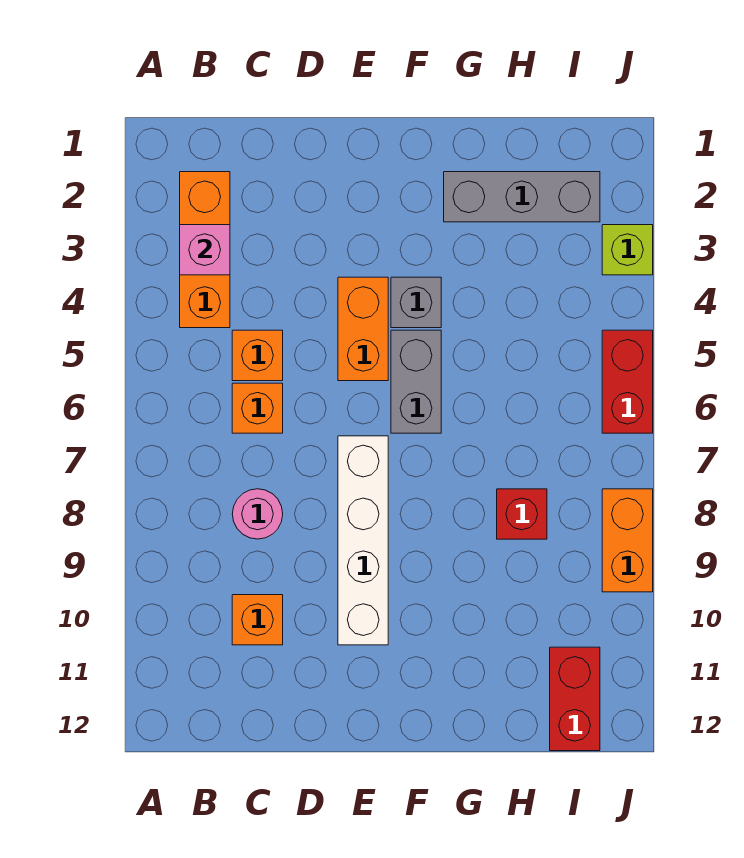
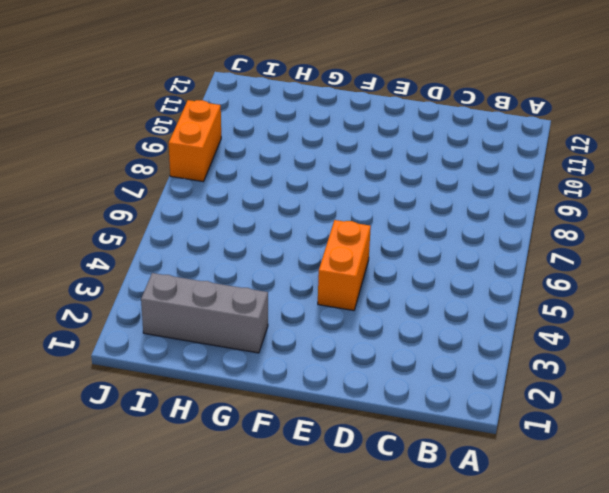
none -> orange 1x3 brick [180,172,230,328]
none -> orange 1x1 brick [232,330,283,381]
none -> orange 1x1 brick [232,383,283,433]

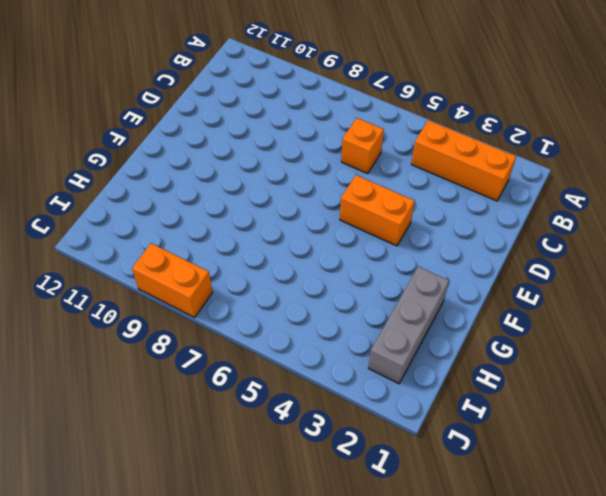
none -> orange 1x1 brick [232,330,283,381]
none -> pink 1x1 round brick [232,489,283,539]
none -> orange 1x1 brick [232,595,283,645]

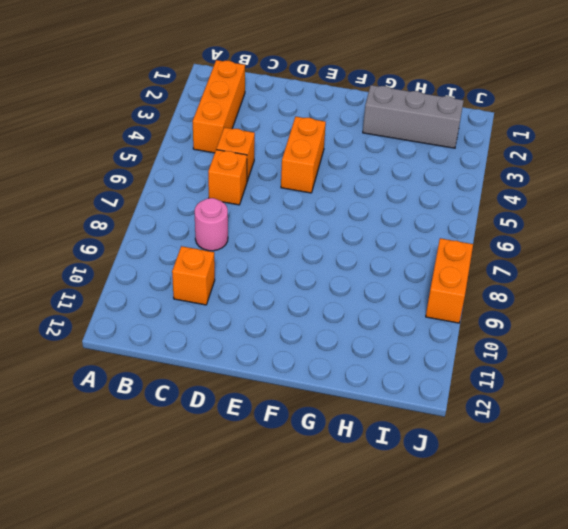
none -> white 1x4 brick [338,436,388,645]
none -> grey 1x1 brick [391,277,441,328]
none -> grey 1x2 brick [391,330,441,433]

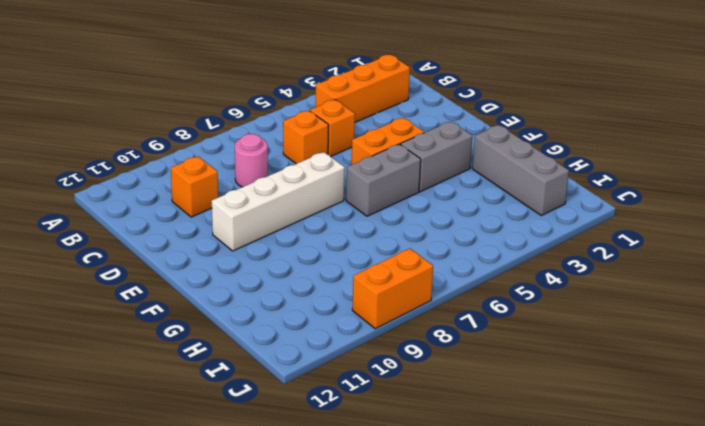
grey 1x2 brick [401,121,472,192] -> grey 1x1 brick [391,277,441,328]
none -> red 1x1 brick [497,489,547,539]
none -> red 1x2 brick [550,647,600,751]
none -> lime 1x1 brick [602,225,653,275]

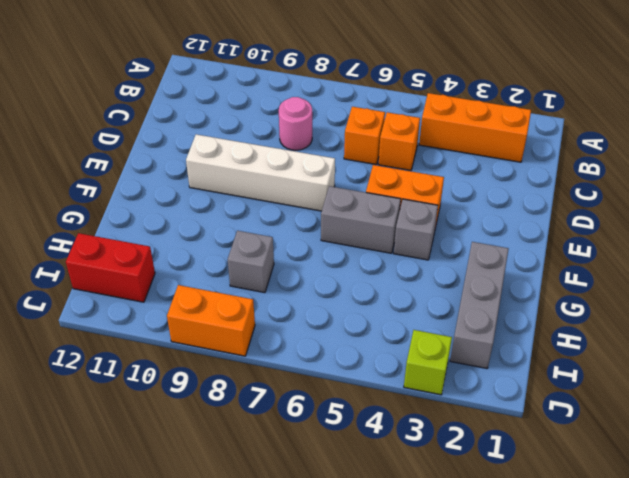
grey 1x1 brick [228,231,274,293] -> red 1x1 brick [497,489,547,539]
none -> orange 1x1 brick [232,595,283,645]
none -> red 1x2 brick [602,330,653,433]
none -> pink 1x1 brick [180,225,230,275]

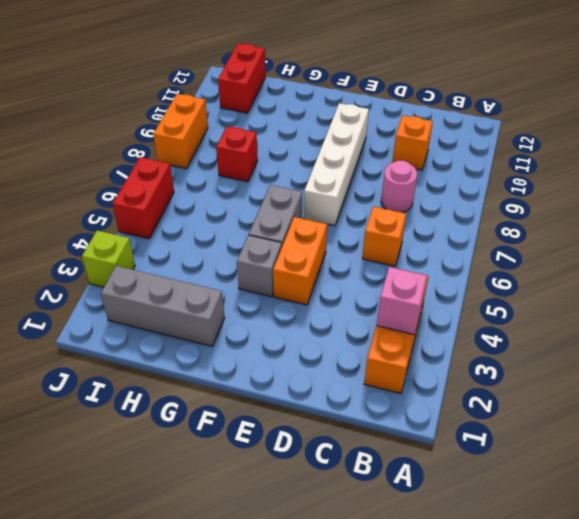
none -> orange 1x1 brick [232,330,283,381]

